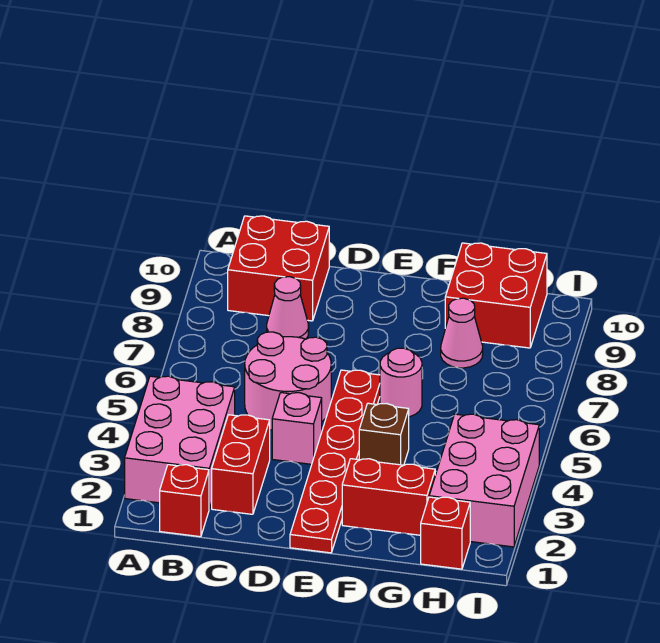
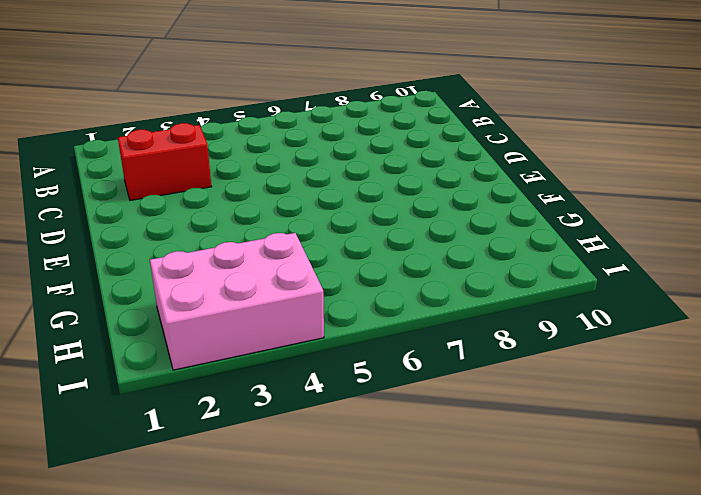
none -> pink 2x3 brick [125,376,235,509]
none -> red 1x1 brick [160,465,209,537]
none -> red 2x2 brick [228,216,329,321]

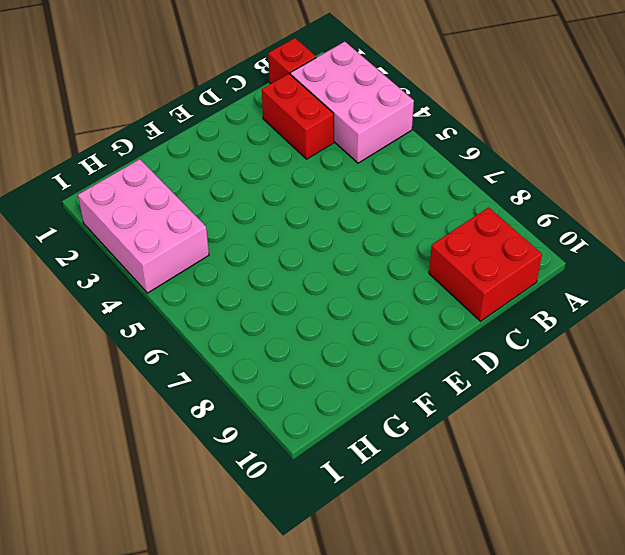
none -> pink 2x2 round brick [245,332,331,430]
none -> pink 1x1 cone [267,277,309,339]
none -> pink 1x1 brick [272,393,322,464]

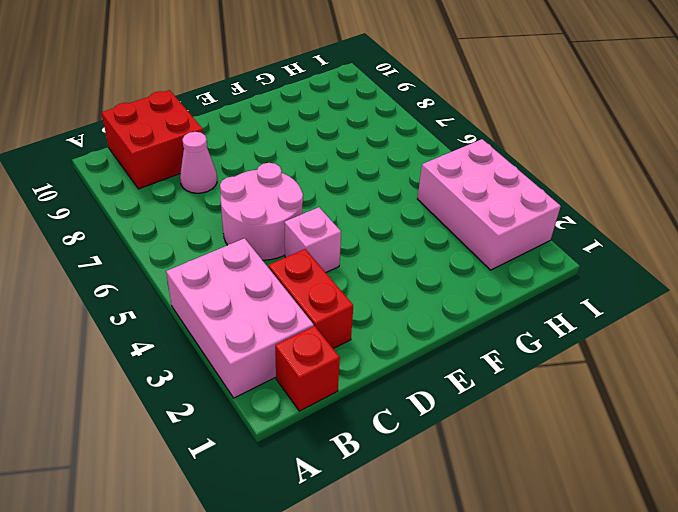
none -> red 1x6 plate [290,370,380,553]
none -> red 1x2 brick [342,459,435,535]
none -> brown 1x1 brick [359,403,409,465]

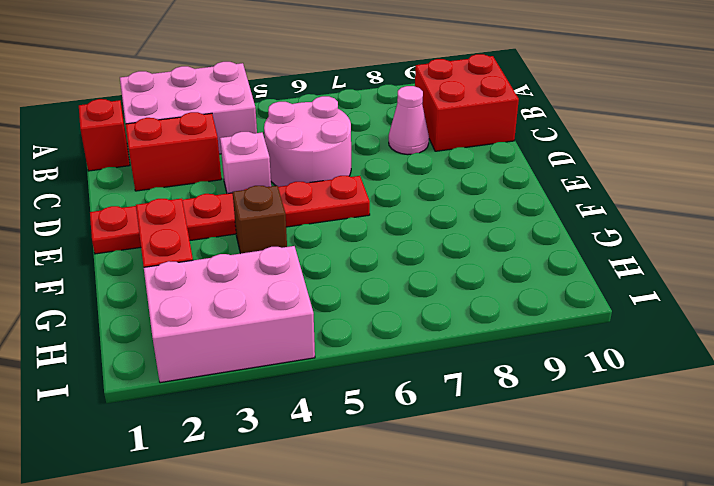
none -> pink 1x1 round brick [380,348,422,417]
none -> pink 1x1 cone [441,298,483,368]
none -> red 2x2 brick [445,243,547,348]

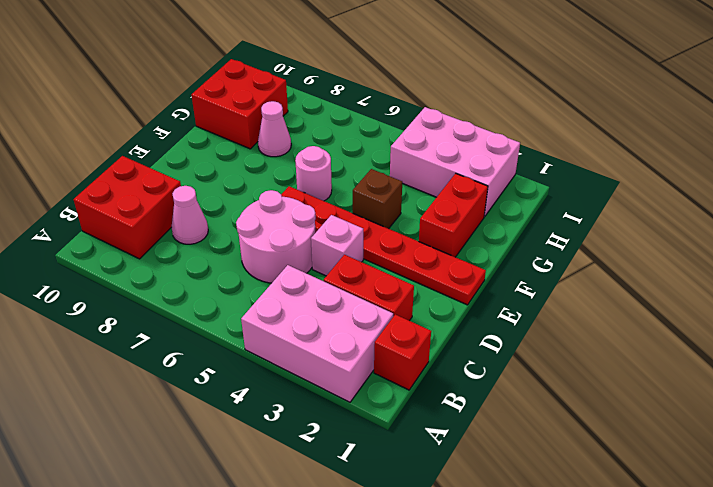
none -> red 1x1 brick [421,497,470,569]

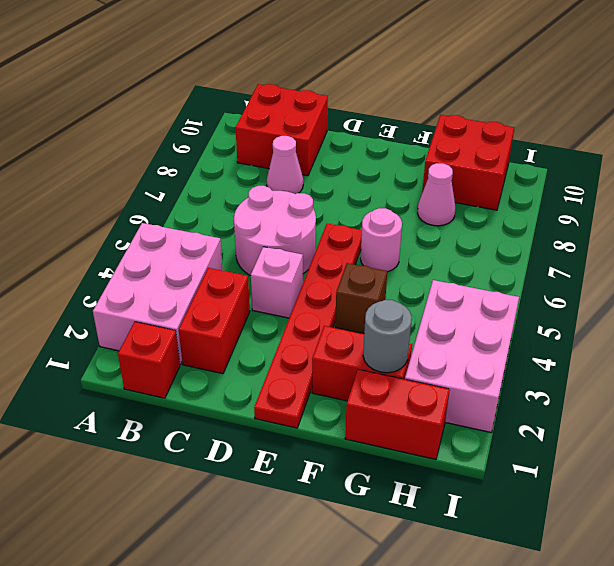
red 1x2 brick [345,370,450,459] -> red 1x1 brick [421,497,470,569]
grey 1x1 round brick [363,300,412,373] -> none

